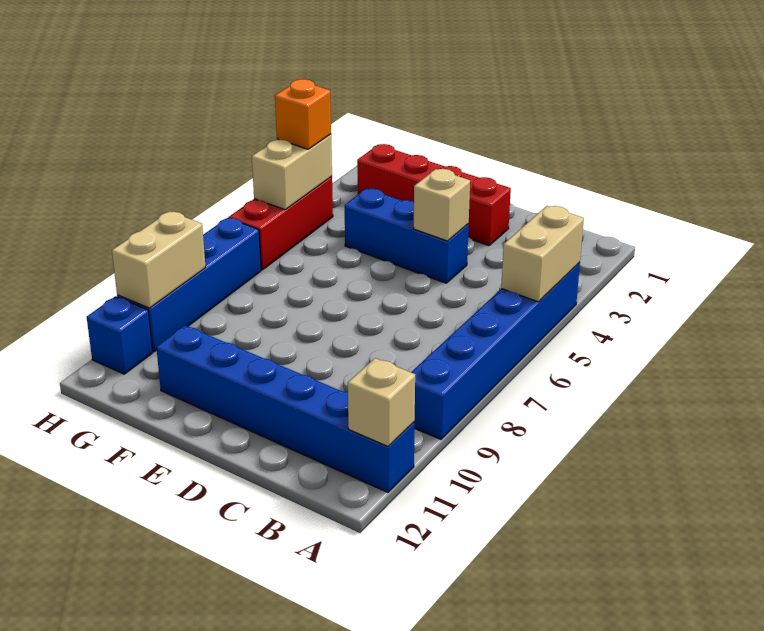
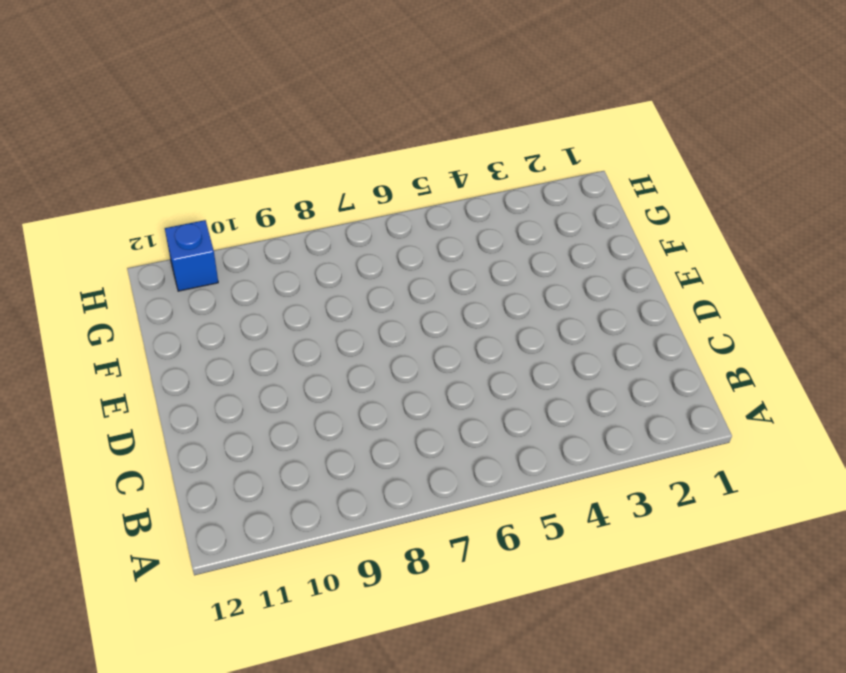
none -> blue 1x6 brick [411,262,580,439]
none -> blue 1x6 brick [156,325,415,492]
none -> red 1x4 brick [357,144,511,246]

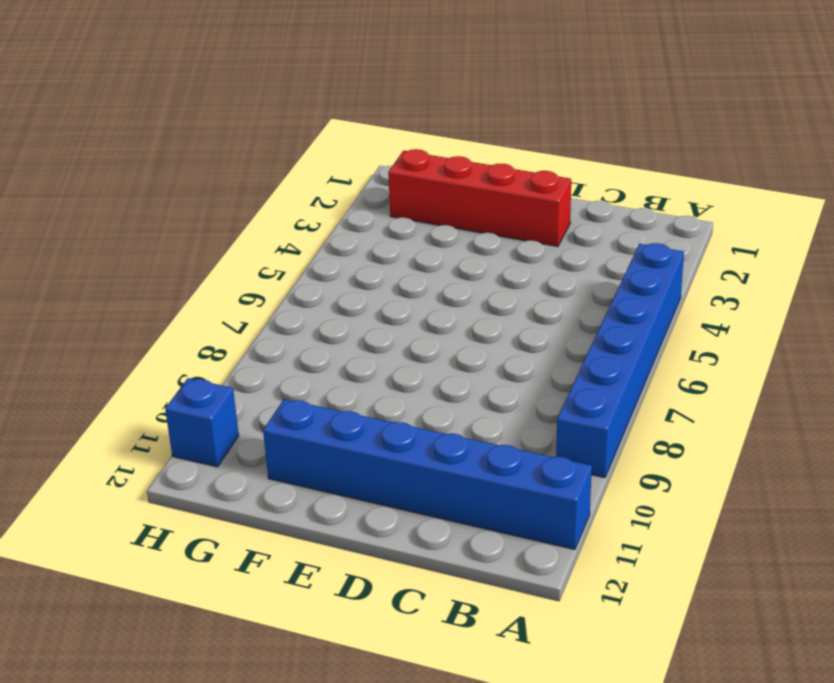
none -> blue 1x3 brick [345,188,469,283]
none -> red 1x3 brick [229,176,333,270]
none -> blue 1x4 brick [117,218,261,352]

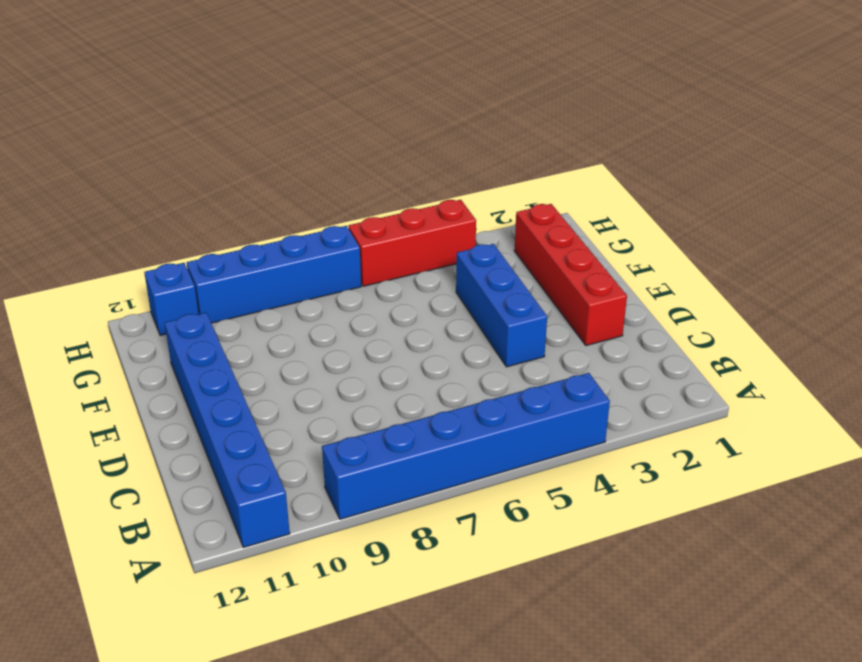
none -> tan 1x2 brick [501,206,584,302]
none -> tan 1x1 brick [348,358,415,446]
none -> tan 1x1 brick [413,169,470,241]

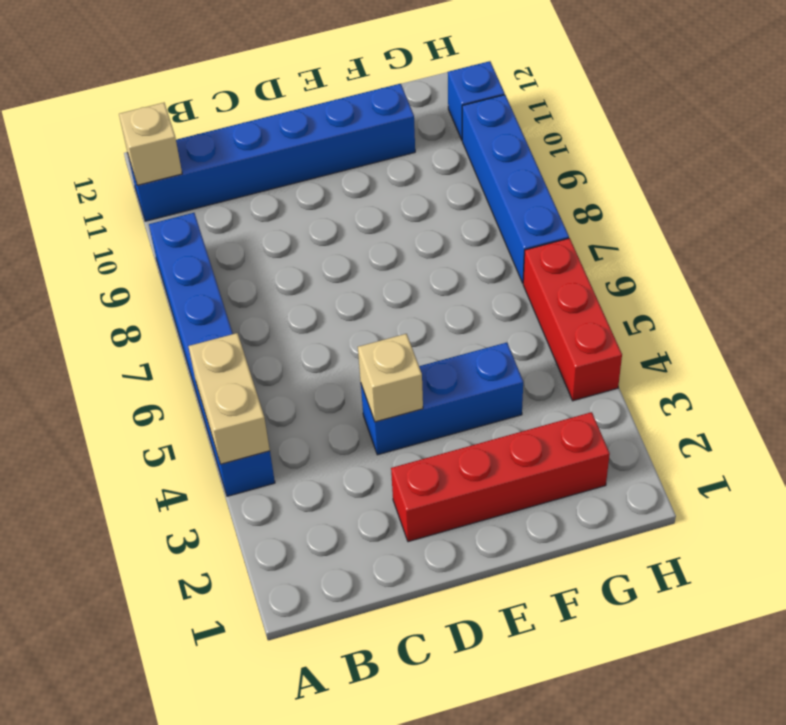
none -> tan 1x2 brick [252,134,332,210]
none -> tan 1x2 brick [112,211,206,308]
none -> orange 1x1 brick [275,79,331,149]

